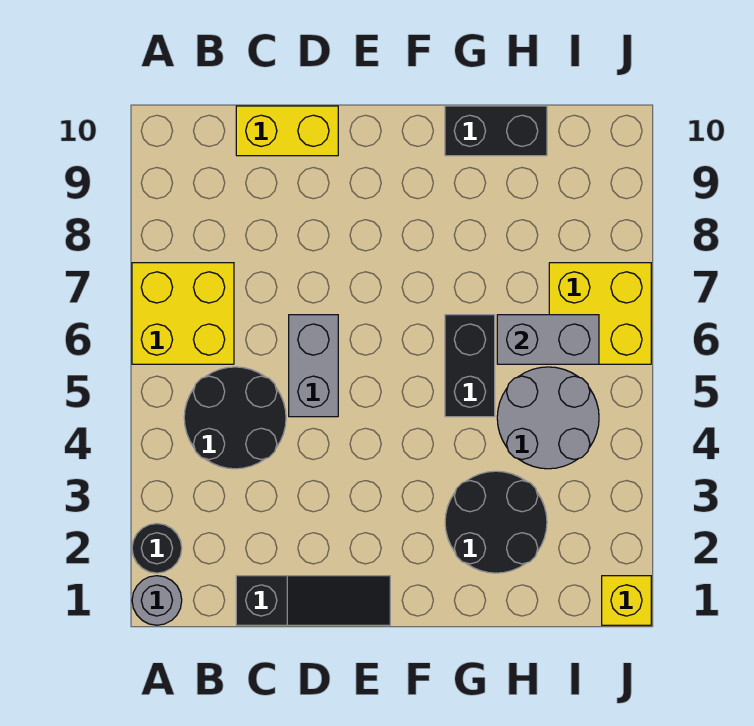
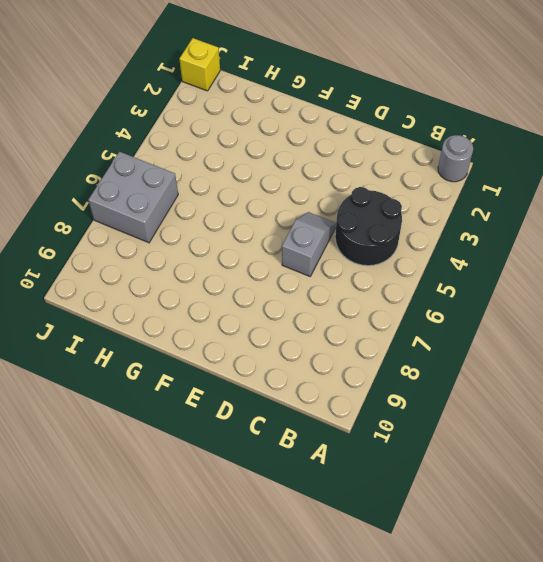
grey 1x2 slope [282,212,336,276] -> grey 1x2 brick [289,315,338,417]
grey 2x2 brick [88,152,178,243] -> yellow 2x2 brick [549,263,651,364]
none -> black 1x1 round brick [132,524,182,573]
none -> yellow 2x2 brick [132,263,234,364]
none -> black 1x3 slope [236,576,390,625]

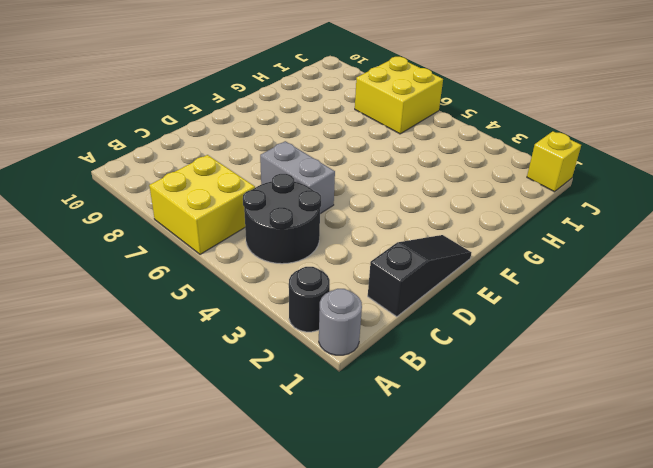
none -> yellow 1x2 brick [236,106,338,156]
none -> black 2x2 round brick [445,471,547,573]
none -> black 1x2 brick [445,315,495,417]

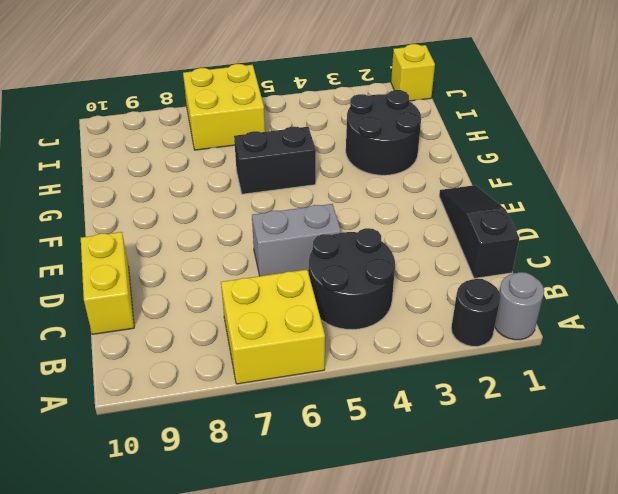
none -> black 1x2 brick [445,106,547,156]
none -> grey 2x2 round brick [497,367,599,469]
none -> grey 1x2 brick [497,315,599,364]

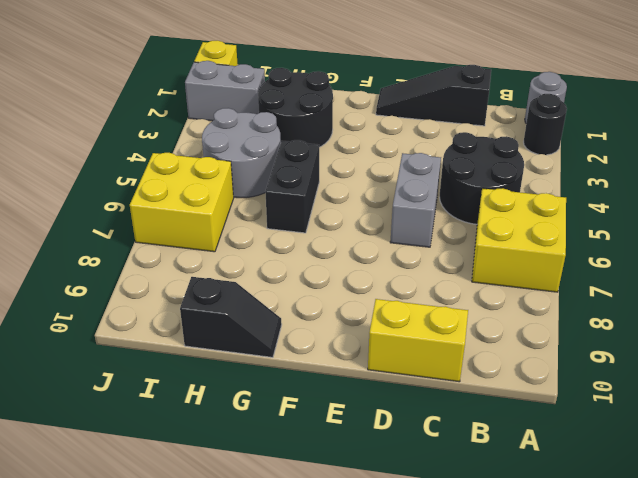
black 1x2 slope [180,277,282,357] -> black 1x2 brick [445,106,547,156]
grey 1x2 brick [185,61,265,121] -> grey 1x2 brick moved to [497,315,599,364]

